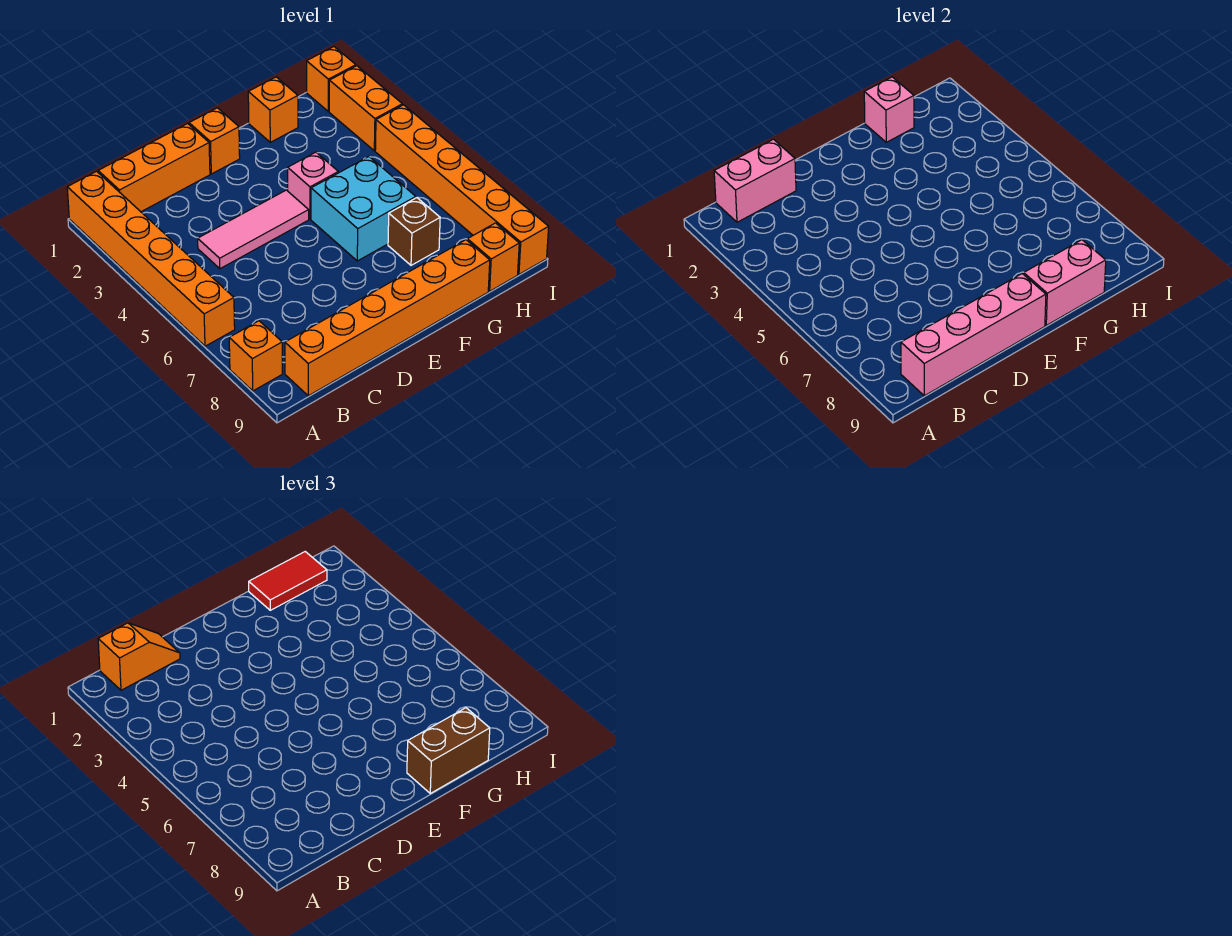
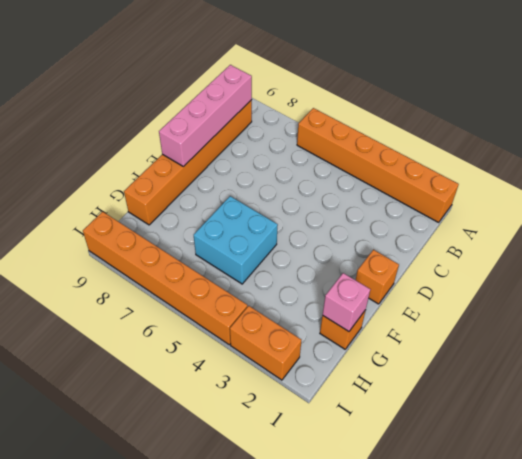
none -> orange 1x1 brick [229,321,282,391]
none -> orange 1x3 brick [98,124,210,212]
none -> pink 1x3 tile [198,190,309,269]

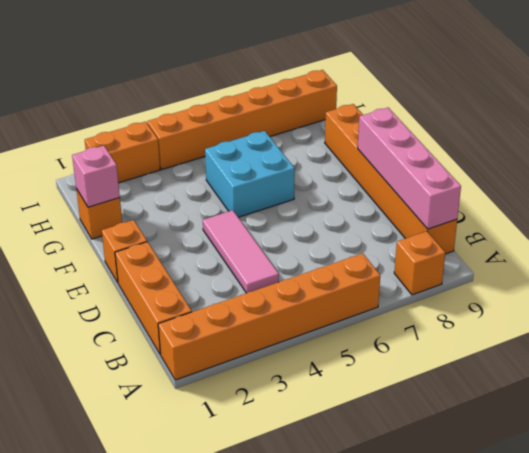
none -> pink 1x1 brick [288,152,338,219]
none -> brown 1x1 brick [388,198,440,265]
none -> orange 1x1 brick [467,223,519,291]

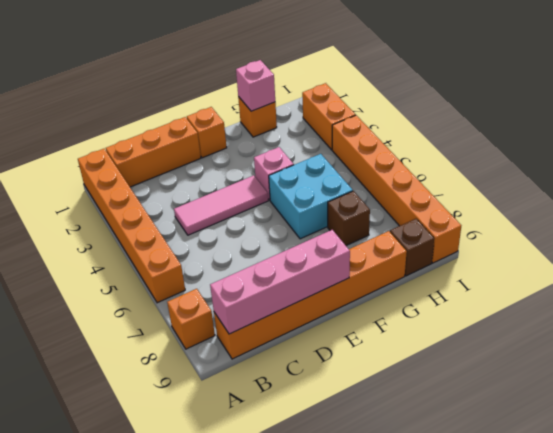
brown 1x1 brick [390,219,434,276] -> orange 1x1 brick [467,223,519,291]
none -> orange 1x1 brick [307,47,356,111]
none -> pink 1x2 brick [714,139,796,222]
none -> pink 1x2 brick [1024,240,1106,325]

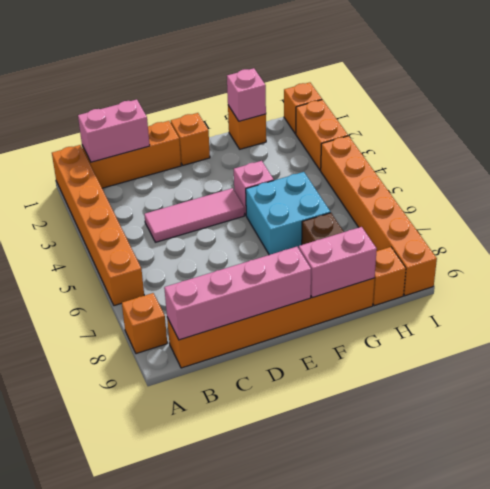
none -> orange 1x2 slope [98,623,180,690]
none -> brown 1x2 brick [407,708,490,793]
none -> red 1x2 tile [249,552,327,610]

